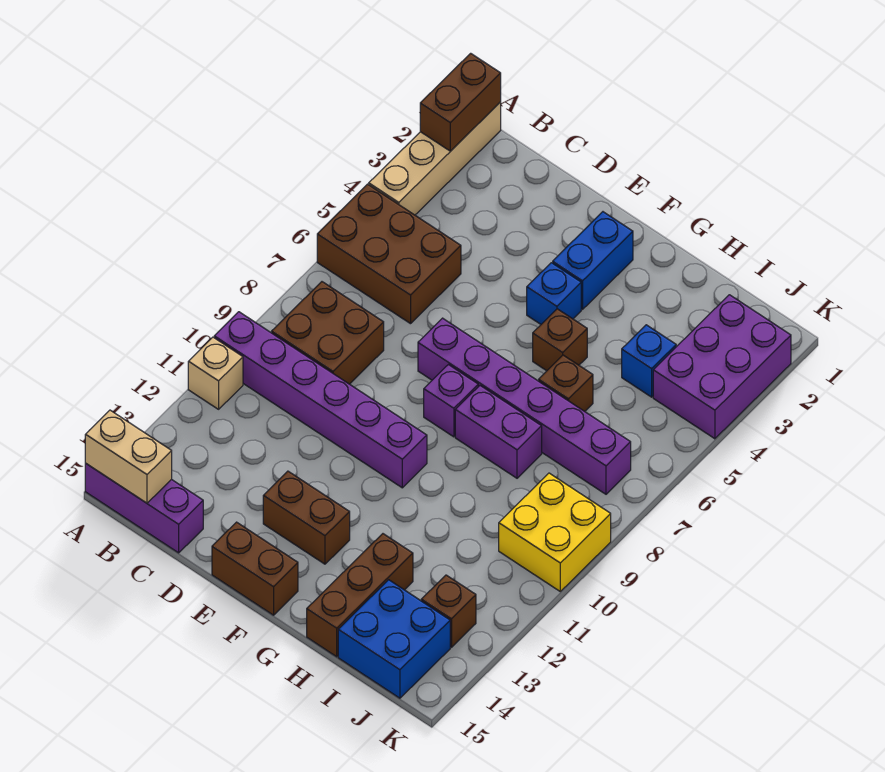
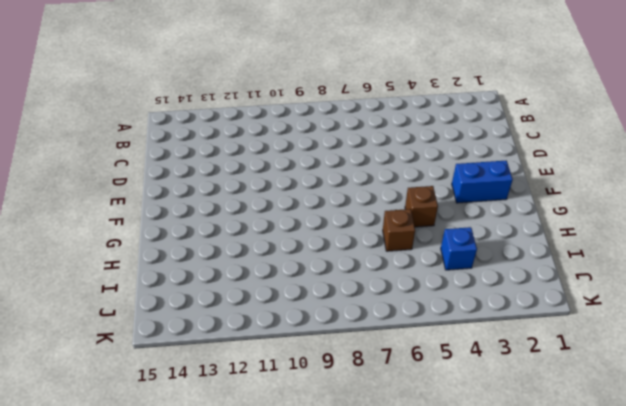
none -> tan 1x4 brick [369,102,501,215]
none -> brown 2x3 brick [317,184,461,324]
none -> purple 1x6 brick [214,312,427,488]

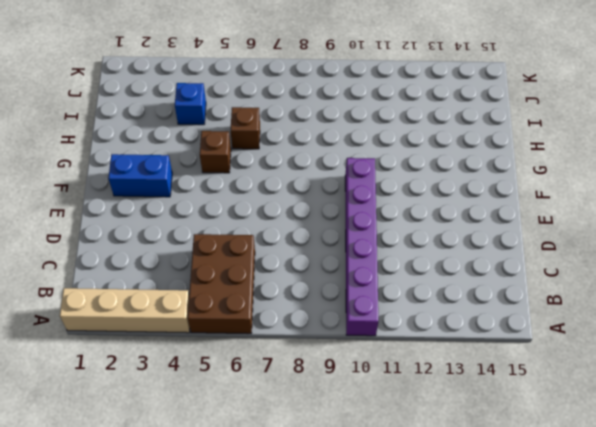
none -> tan 1x1 brick [188,337,243,409]
none -> purple 1x3 brick [85,463,203,553]
none -> brown 2x2 brick [272,282,384,384]

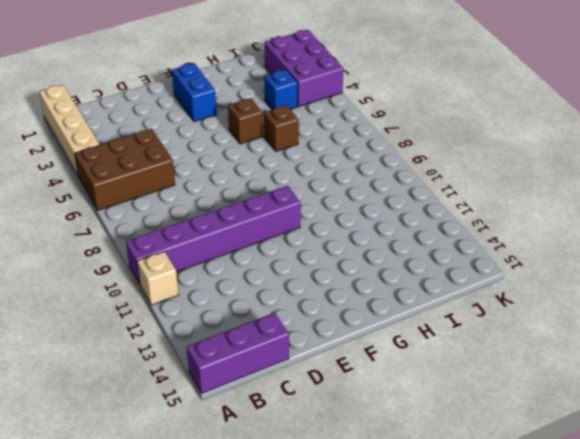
none -> brown 2x2 brick [272,282,384,384]
none -> purple 1x6 brick [418,318,631,494]
none -> brown 1x2 brick [263,471,350,564]

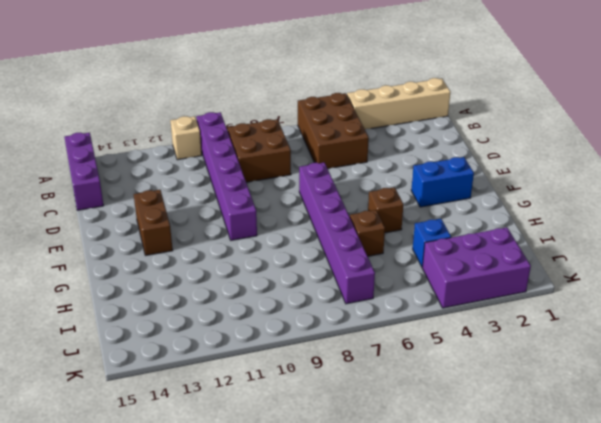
none -> brown 1x2 brick [212,522,298,615]
none -> blue 1x1 brick [527,263,581,324]
none -> purple 1x1 brick [424,365,478,437]

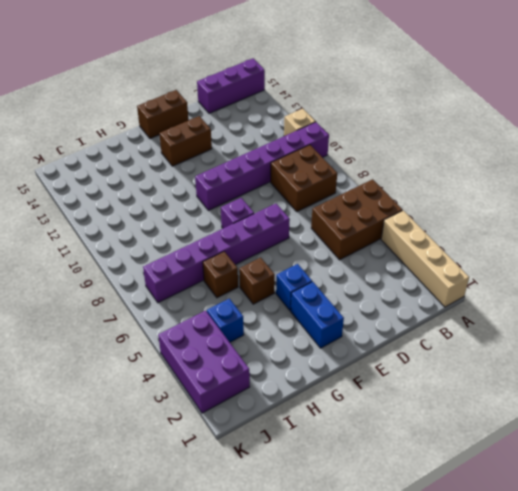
none -> purple 1x2 brick [455,386,542,478]
none -> brown 1x3 brick [307,534,413,657]
none -> blue 2x2 brick [338,580,450,698]

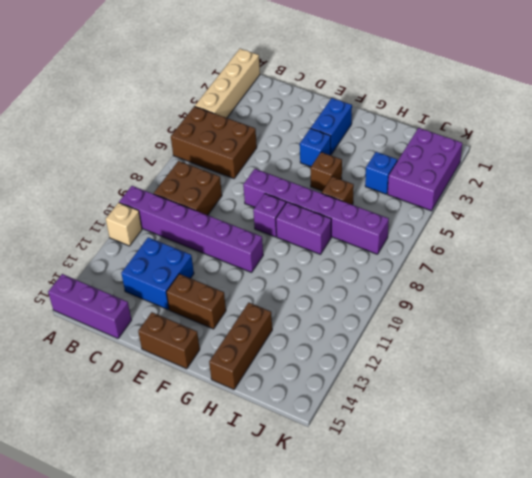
blue 2x2 brick [121,237,194,310] -> blue 2x2 brick moved to [338,580,450,698]
none -> yellow 2x2 brick [499,473,611,591]
none -> brown 1x1 brick [421,575,476,647]
none -> brown 1x2 brick [420,53,501,151]

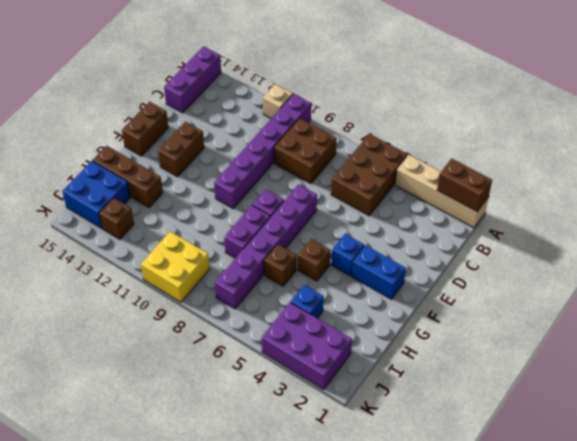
none -> tan 1x2 brick [85,410,172,503]

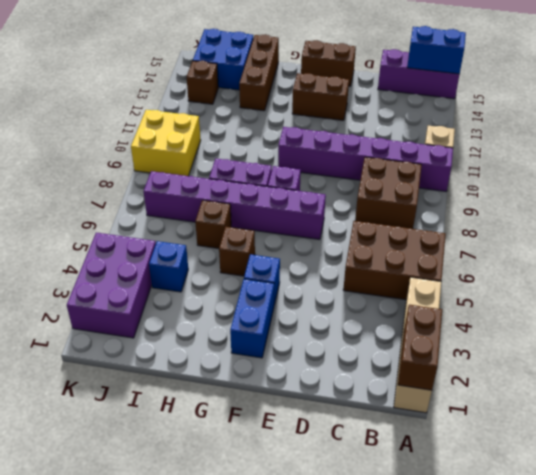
blue 1x2 brick [407,26,466,74] -> tan 1x2 brick [85,410,172,503]

